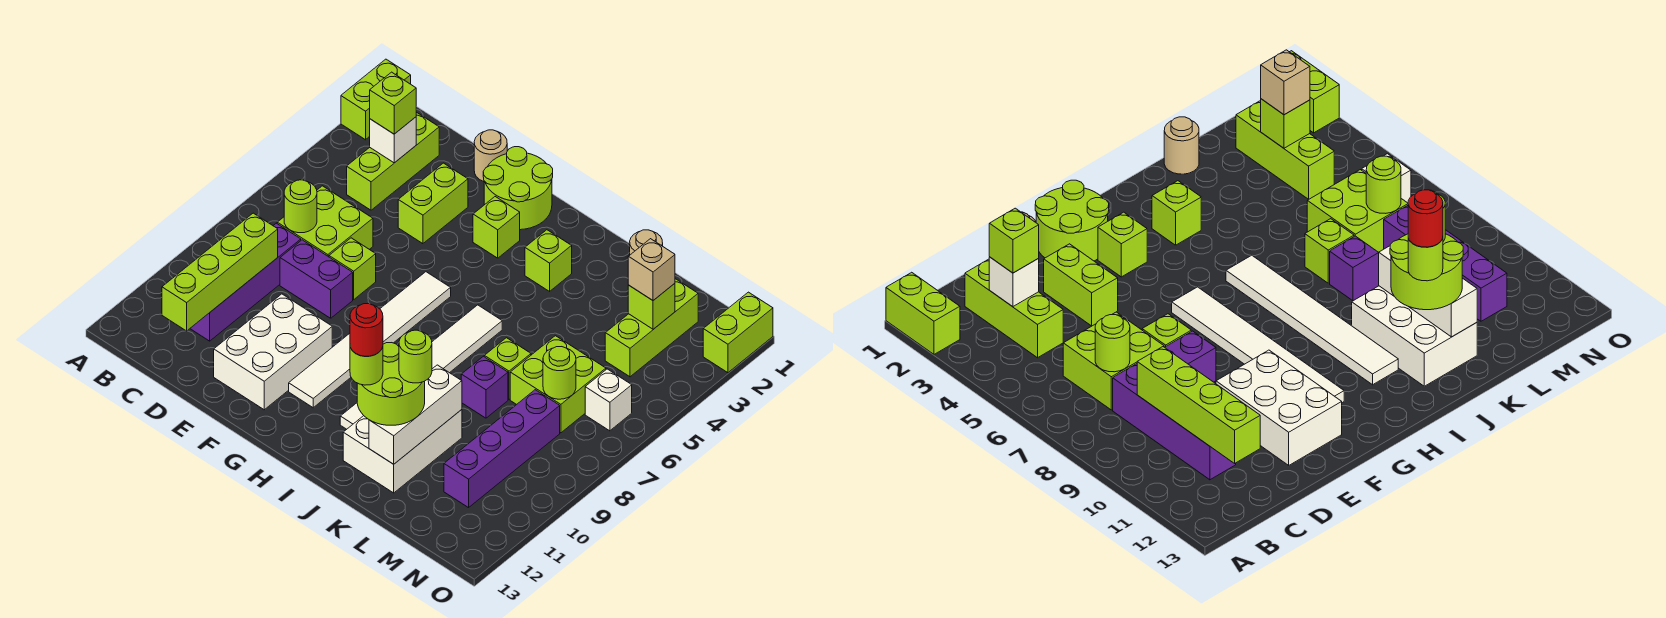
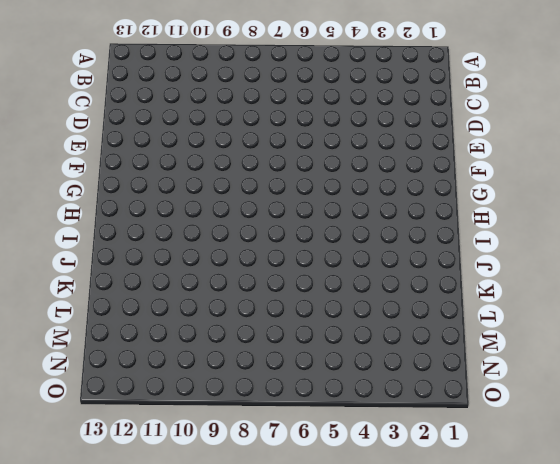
none -> lime 1x2 brick [341,59,411,140]
none -> lime 1x3 brick [347,112,439,210]
none -> lime 2x2 brick [277,186,373,257]
none -> purple 1x4 brick [190,223,301,341]

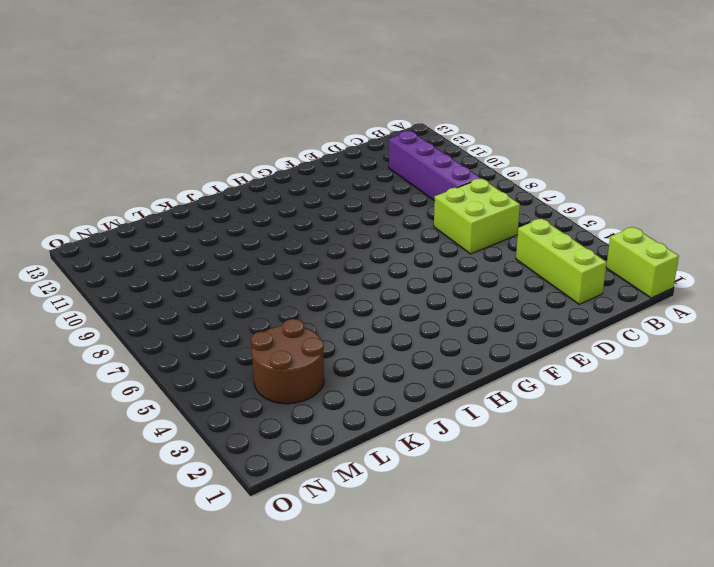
brown 2x2 round brick [251,319,324,404] -> lime 1x3 brick [605,279,698,377]
none -> purple 1x2 brick [280,240,353,318]
none -> tan 1x1 round brick [474,130,507,182]
none -> lime 1x2 brick [398,163,468,244]
none -> lime 1x1 brick [329,238,376,300]

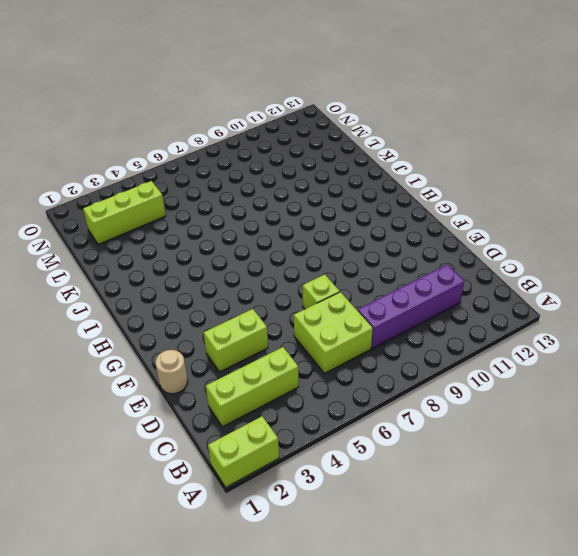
none -> purple 1x2 brick [280,240,353,318]
none -> white 2x3 brick [214,294,332,410]
none -> lime 2x2 round brick [483,147,553,230]
none -> lime 1x1 brick [473,197,520,258]

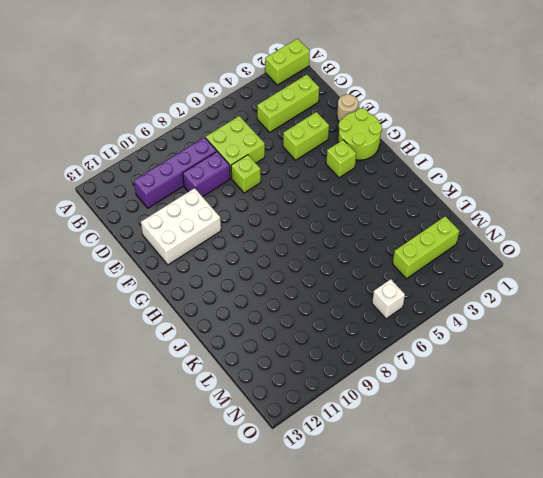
purple 1x2 brick [183,151,230,197] -> purple 1x2 brick turned to [280,240,353,318]
none -> white 1x6 tile [289,272,451,408]
none -> lime 1x1 brick [525,230,572,291]
none -> white 1x6 tile [340,305,502,429]
none -> white 2x3 brick [343,410,462,493]

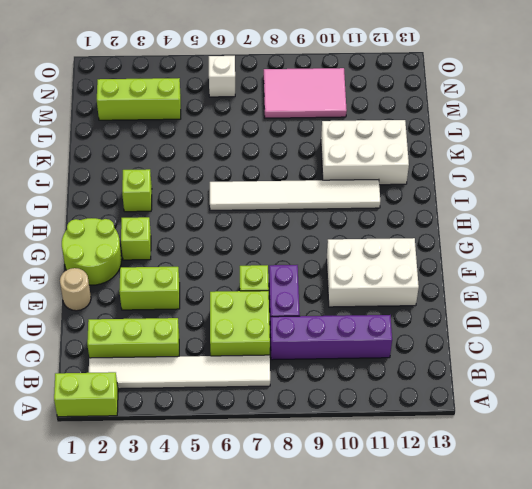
white 1x6 tile [89,355,270,389] -> white 1x6 tile moved to [289,272,451,408]
pink 2x3 tile [264,68,347,118] -> purple 1x4 brick [444,390,560,508]
none -> tan 1x1 round brick [630,230,663,255]
none -> lime 1x1 brick [484,338,531,399]
none -> purple 1x1 brick [461,356,508,418]
none -> lime 2x2 brick [510,336,606,433]

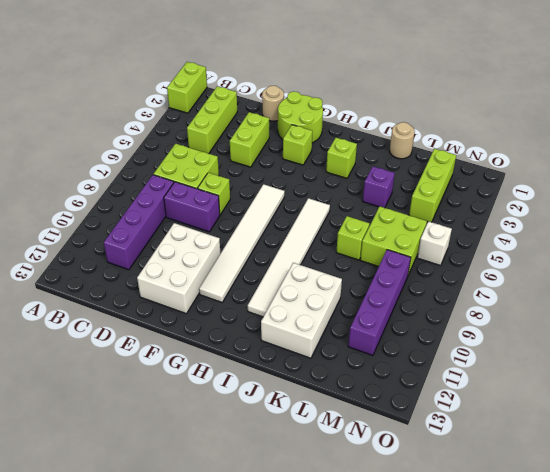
purple 1x1 brick [363,166,395,208] -> purple 1x1 brick moved to [461,356,508,418]
none -> lime 1x2 brick [703,292,773,373]
none -> white 1x1 brick [370,117,416,163]
none -> lime 1x1 round brick [284,180,317,233]
none -> lime 1x4 brick [162,213,278,331]

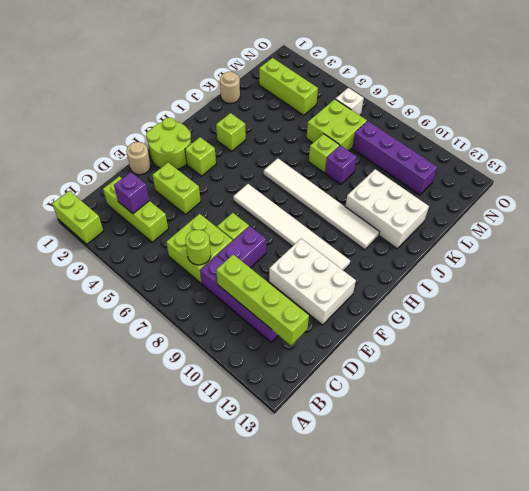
purple 1x1 brick [114,172,149,214] -> white 1x1 brick [370,117,416,163]
none -> lime 1x2 brick [703,292,773,373]
none -> white 1x3 brick [369,365,462,464]
none -> lime 1x1 brick [628,283,675,329]
none -> lime 1x1 round brick [543,347,576,399]

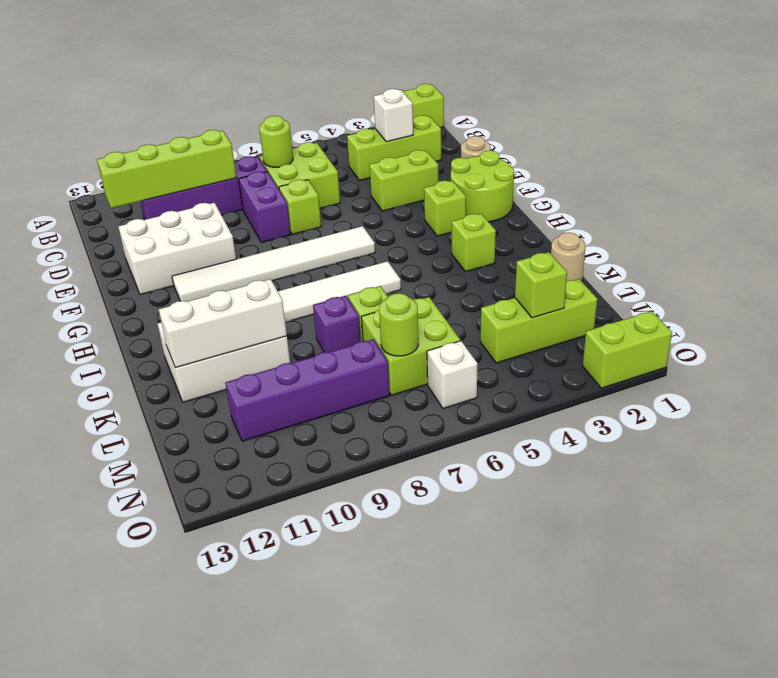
none -> lime 1x1 brick [370,72,416,134]
none -> lime 2x2 round brick [357,343,425,425]
none -> tan 1x1 brick [628,239,675,300]
none -> lime 1x1 round brick [350,347,383,385]

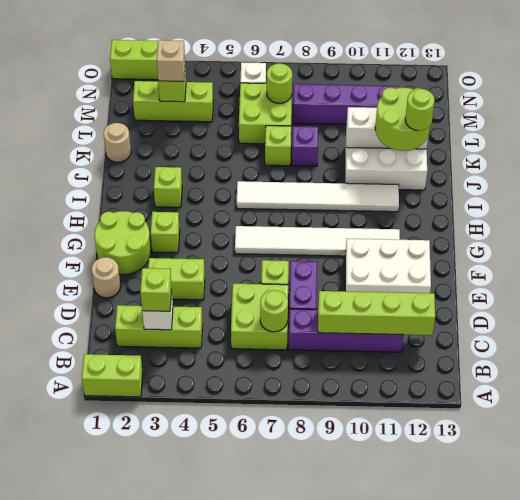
none -> lime 1x1 round brick [399,330,432,383]
none -> red 1x1 round brick [350,304,383,356]

